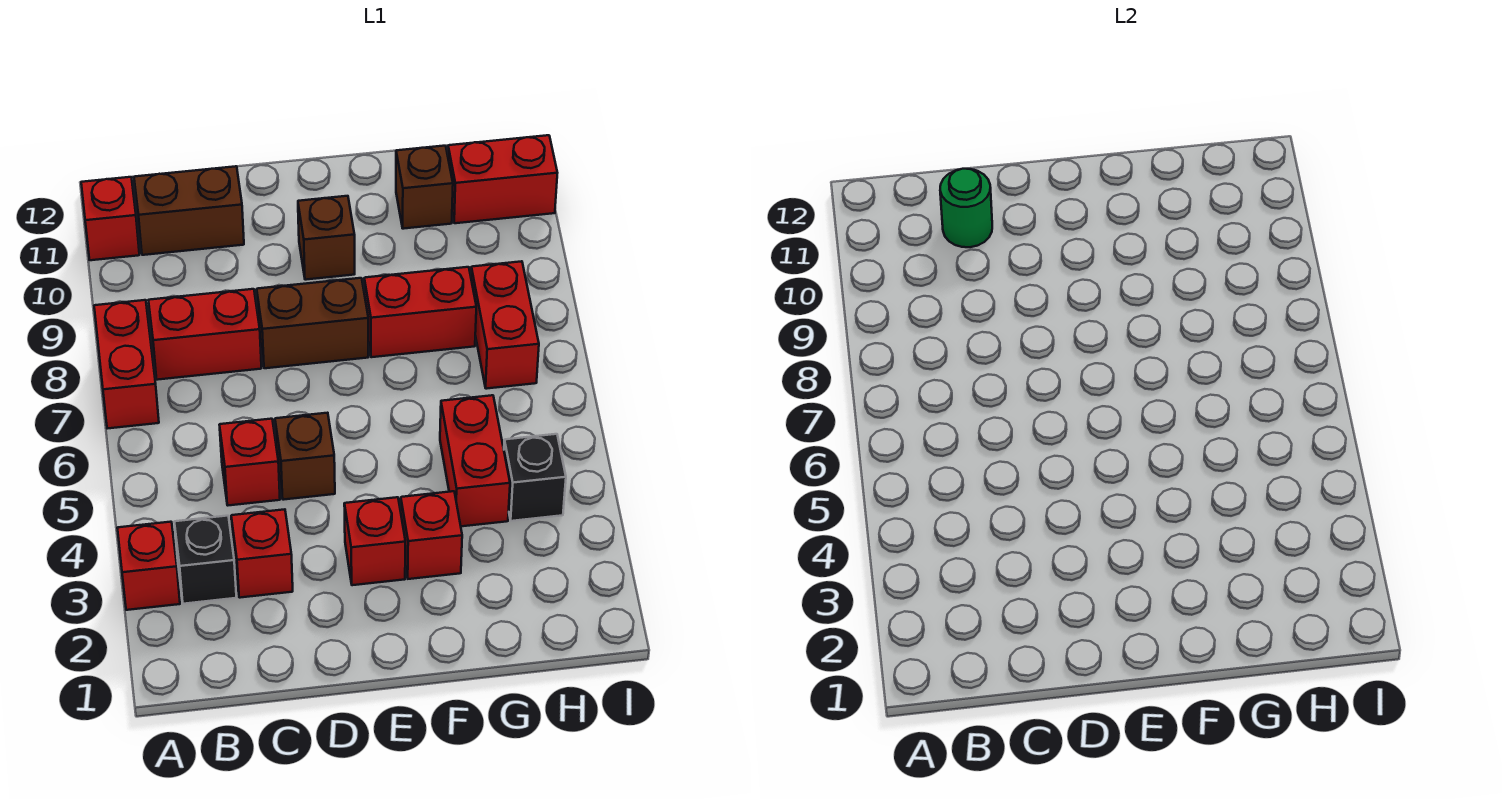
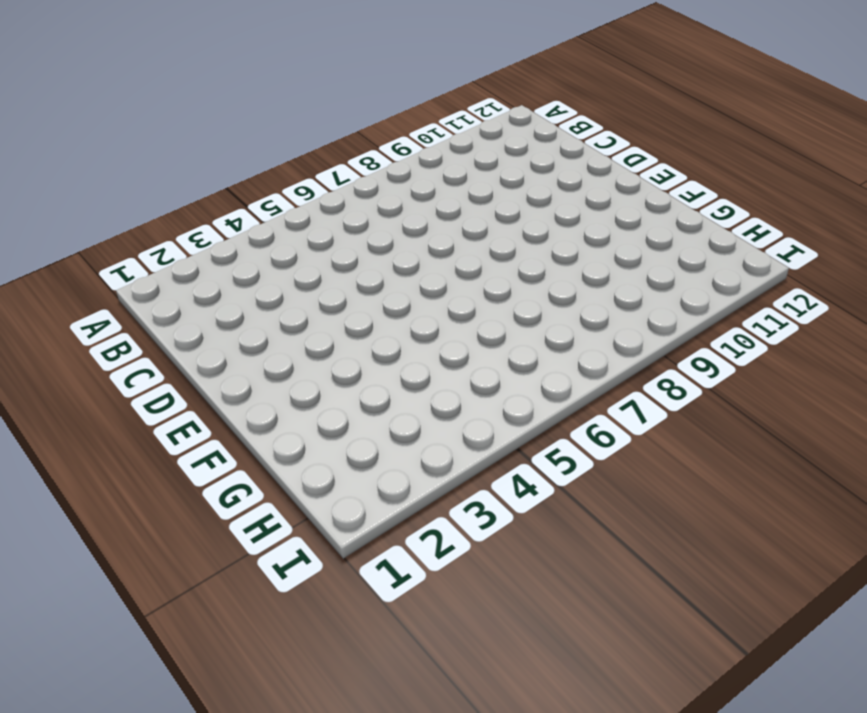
none -> red 1x1 brick [117,522,180,610]
none -> red 1x2 brick [94,300,159,429]
none -> red 1x1 brick [81,177,139,260]

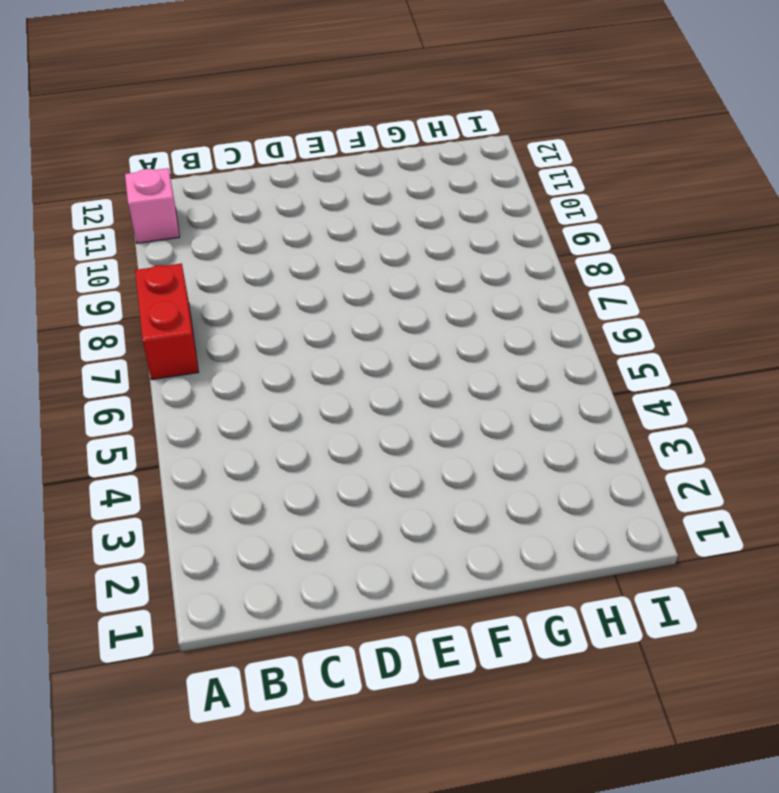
pink 1x1 brick [125,168,180,243] -> red 1x1 brick [81,177,139,260]
none -> red 1x1 brick [117,522,180,610]
none -> black 1x1 brick [174,516,236,604]
none -> red 1x2 brick [148,289,261,380]

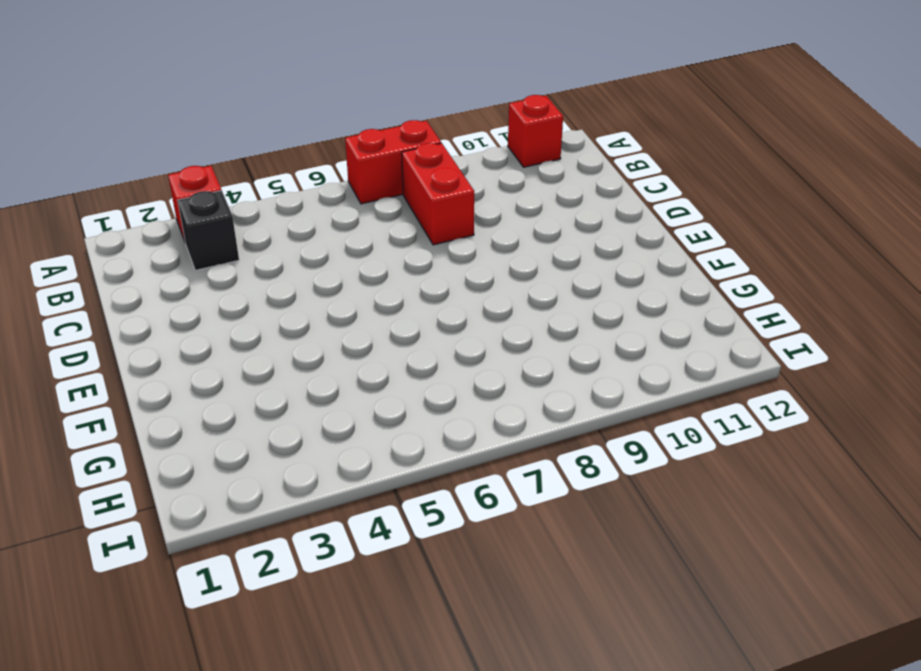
none -> brown 1x2 brick [134,166,244,255]
none -> red 1x1 brick [231,509,293,598]
none -> red 1x1 brick [219,419,280,505]

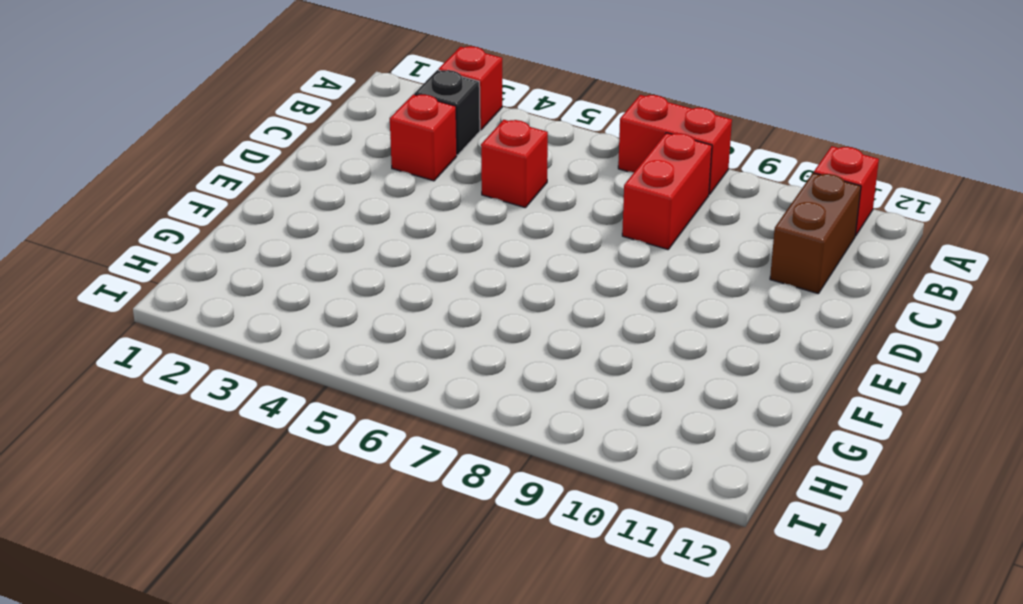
none -> brown 1x1 brick [275,413,335,500]
none -> brown 1x2 brick [257,278,368,368]
none -> red 1x1 brick [344,497,405,585]

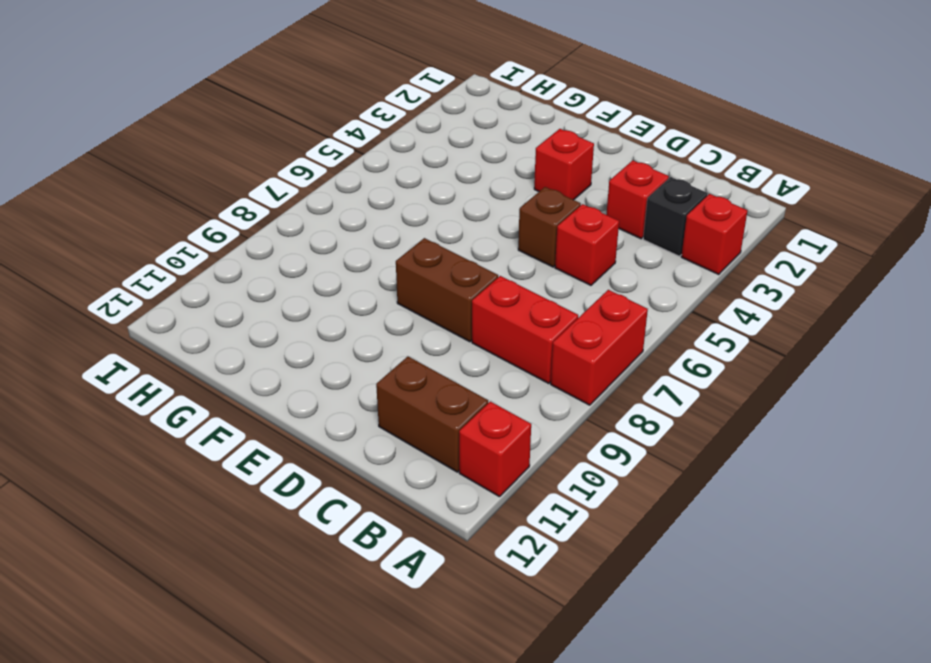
none -> brown 1x1 brick [298,196,355,280]
none -> red 1x1 brick [401,491,462,579]
none -> red 1x2 brick [364,267,476,357]

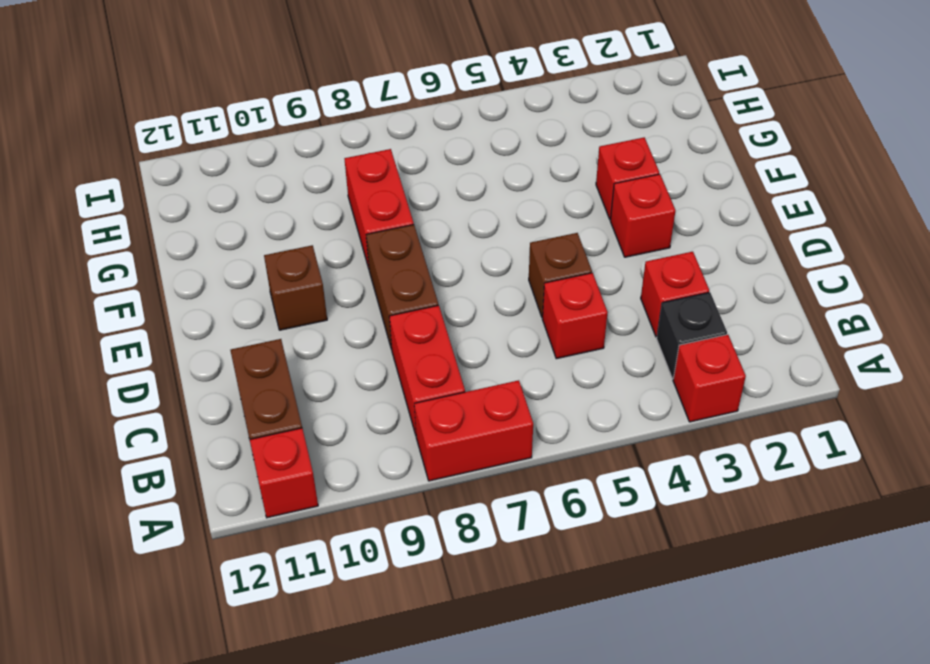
none -> red 1x2 brick [440,395,510,526]
none -> brown 1x1 brick [396,146,453,229]
none -> black 1x1 brick [504,434,566,521]

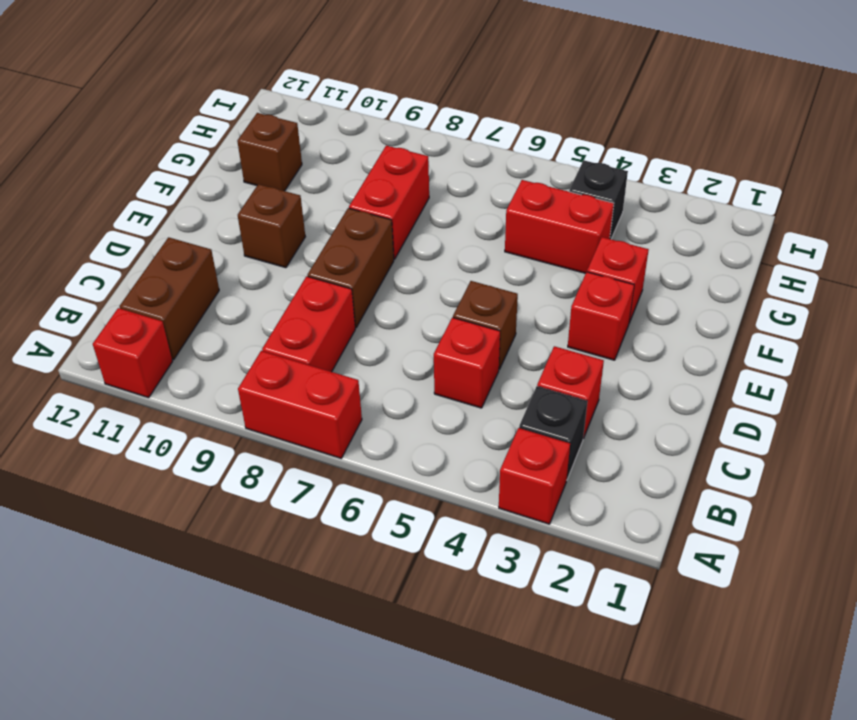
none -> red 1x2 brick [471,261,539,389]
none -> red 1x2 brick [448,135,557,223]
none -> green 1x1 round brick [940,169,992,247]

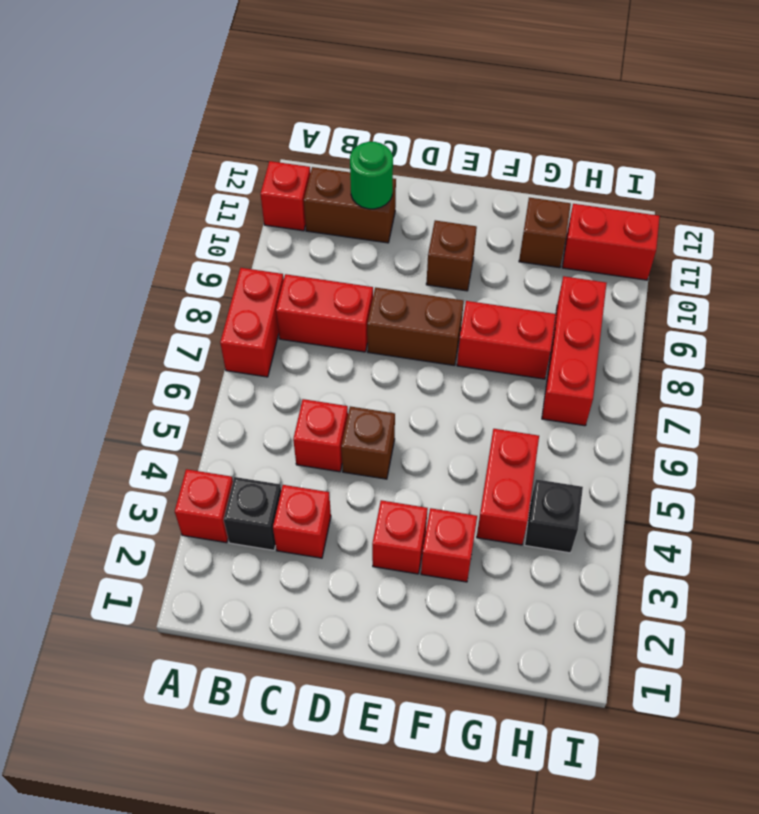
red 1x3 brick [542,276,607,426] -> red 1x2 brick [471,261,539,389]

